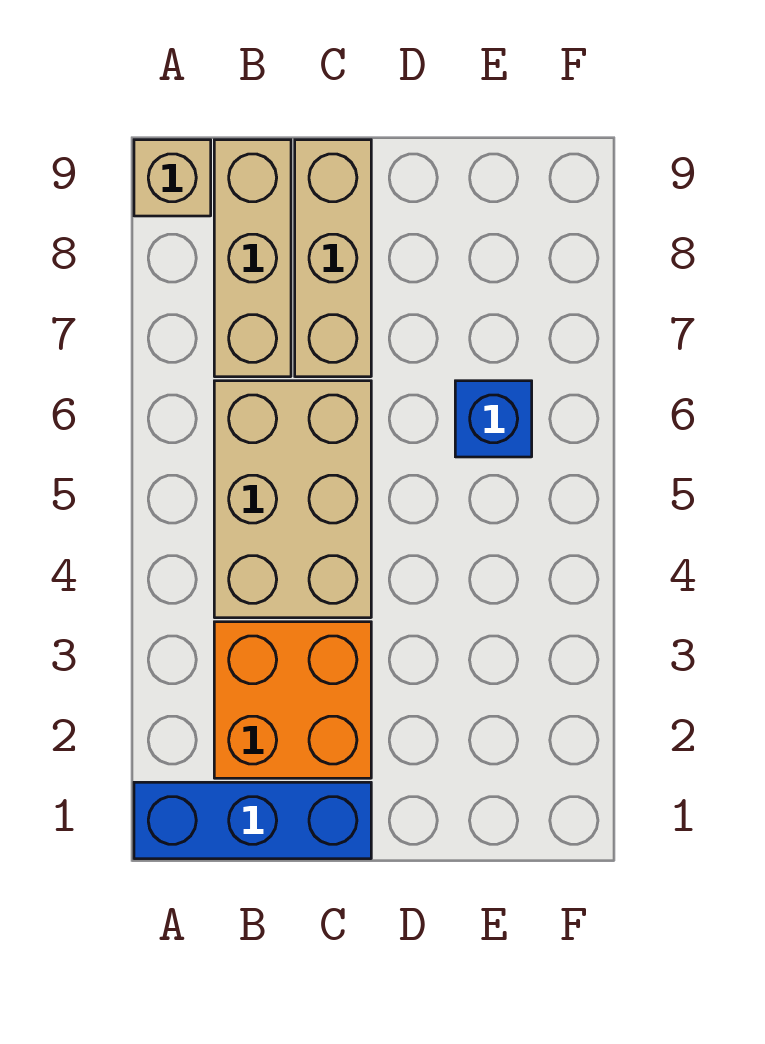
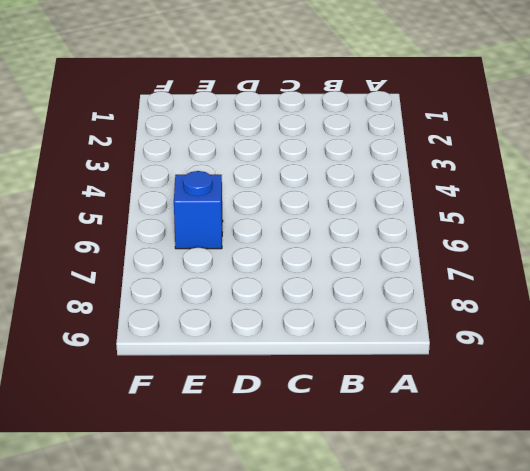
none -> blue 1x3 brick [134,782,371,859]
none -> tan 1x1 brick [134,140,211,216]

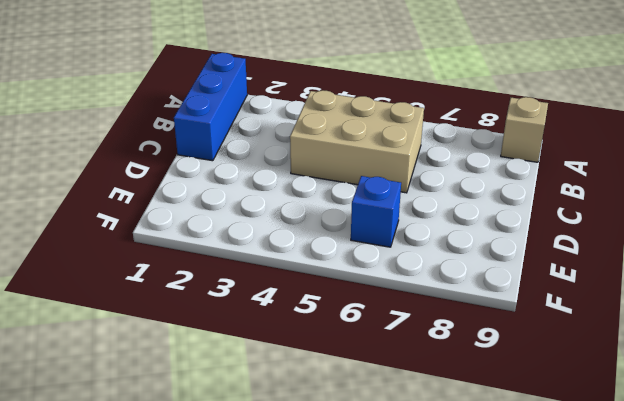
none -> orange 2x2 brick [214,622,371,778]
none -> tan 1x3 brick [214,140,291,377]

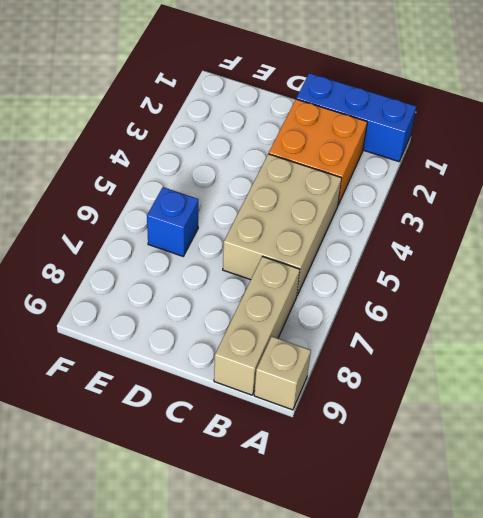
none -> tan 1x3 brick [295,140,371,377]

